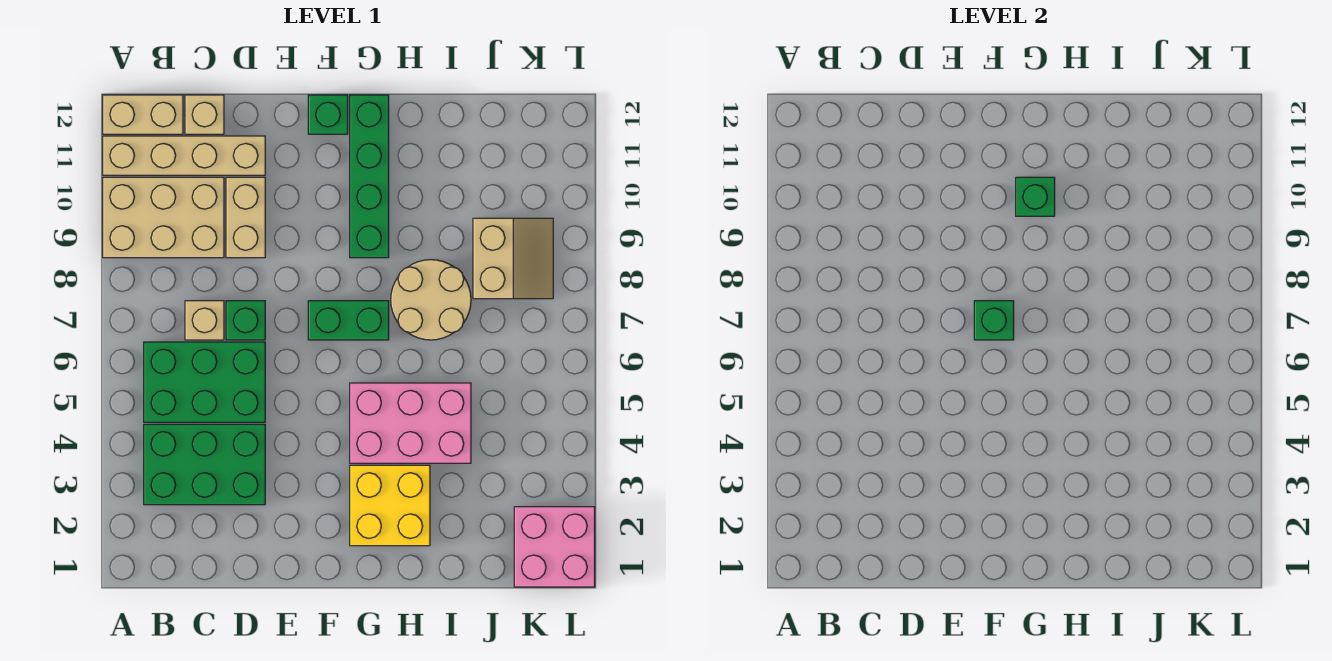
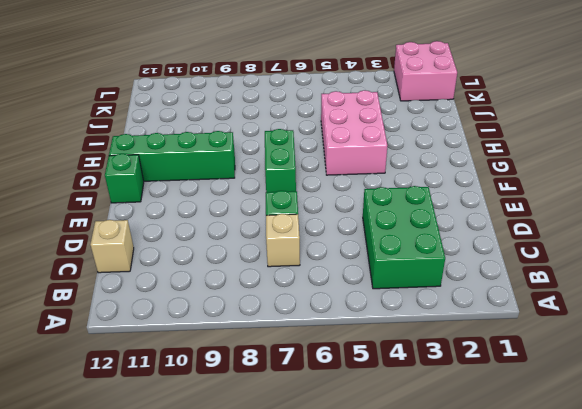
none -> tan 2x3 brick [103,177,224,258]
none -> tan 1x4 brick [103,136,265,175]
none -> tan 1x2 brick [103,95,183,134]

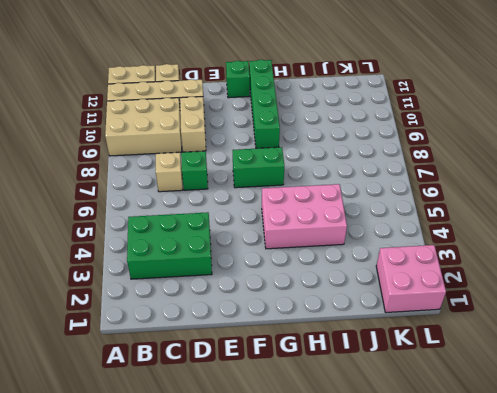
none -> green 2x3 brick [144,342,265,422]
none -> yellow 2x2 brick [350,465,430,546]
none -> tan 2x2 round brick [391,260,471,340]

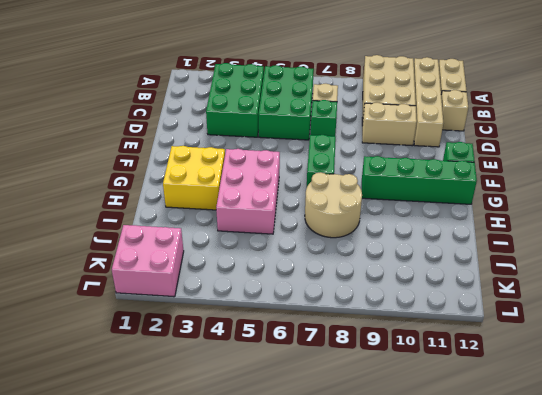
none -> tan 2x2 slope [473,218,553,299]
none -> green 1x1 brick [974,301,1014,340]
none -> green 1x1 brick [1016,177,1055,216]

